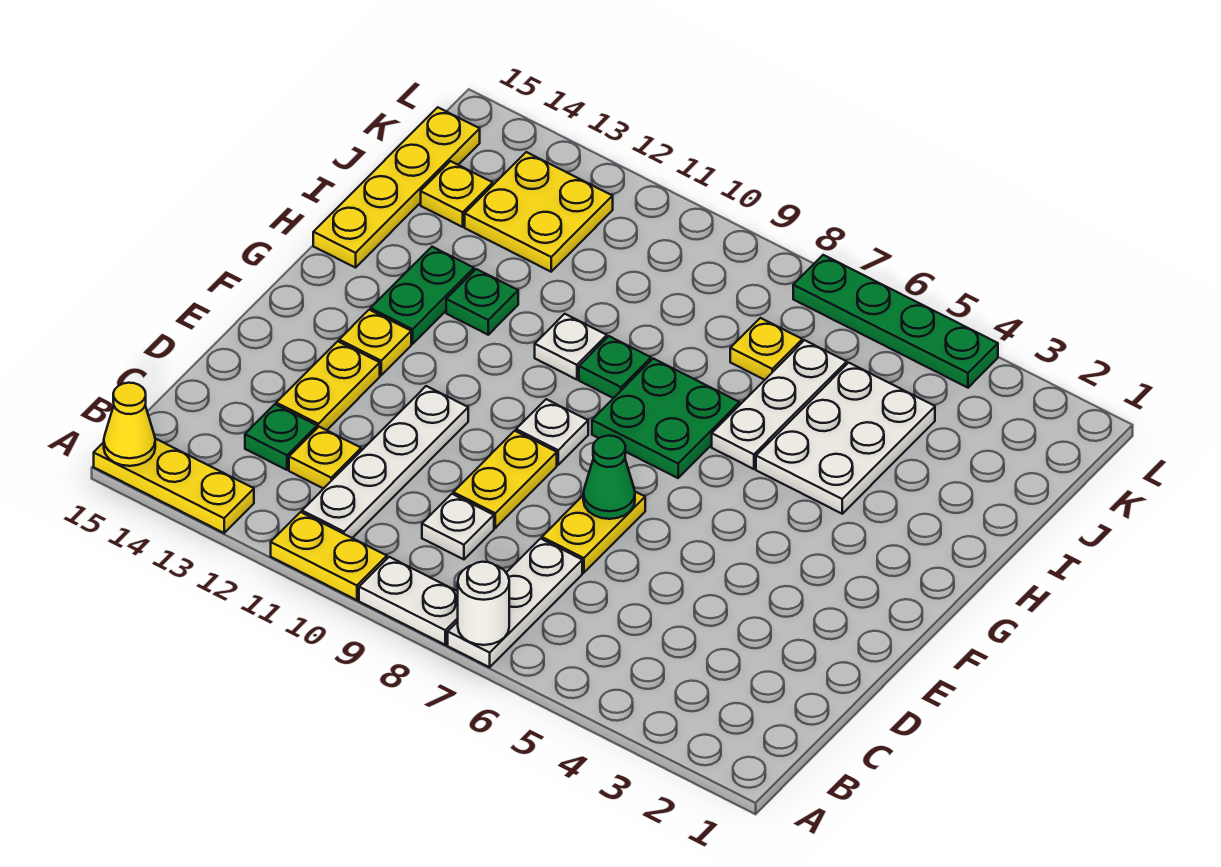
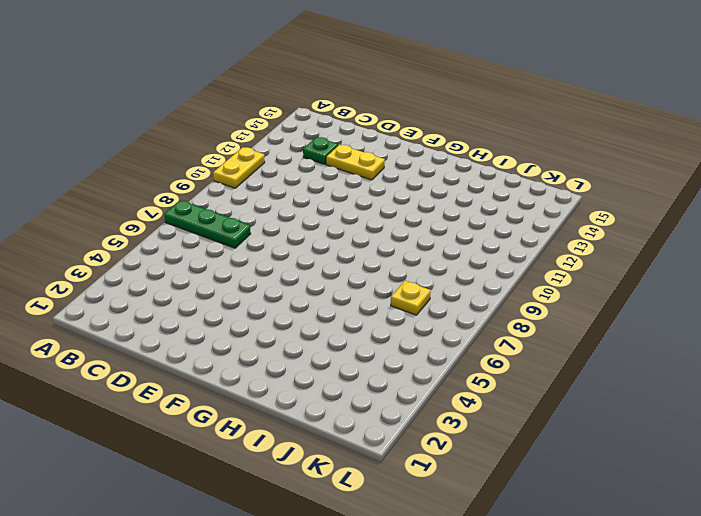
green 1x3 plate [164,200,251,248] -> white 1x3 plate [448,539,582,667]
none -> white 1x2 plate [359,557,458,645]
none -> yellow 1x3 plate [94,439,254,533]
none -> white 1x4 plate [302,386,468,538]

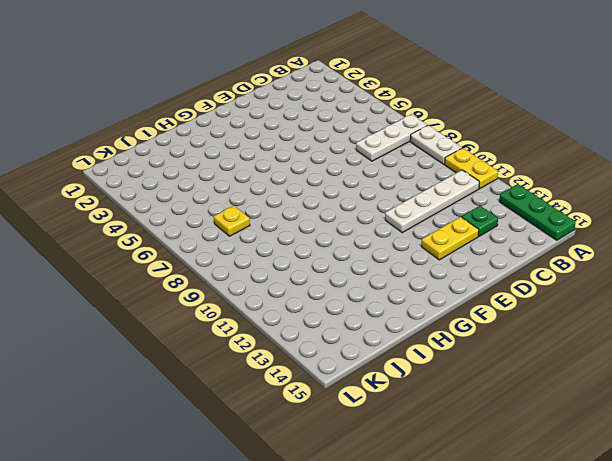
green 1x3 plate [499,184,576,240] -> yellow 1x3 plate [94,439,254,533]
none -> white 1x1 plate [422,494,494,559]
none -> yellow 1x1 plate [289,427,361,489]
none -> yellow 1x2 plate [542,492,645,573]

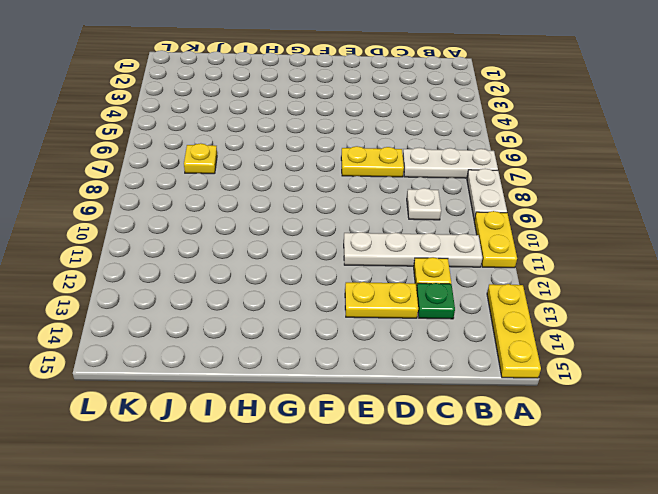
none -> yellow 1x2 plate [453,431,557,528]
none -> white 1x1 plate [516,399,588,465]
none -> yellow 1x1 plate [339,310,411,375]

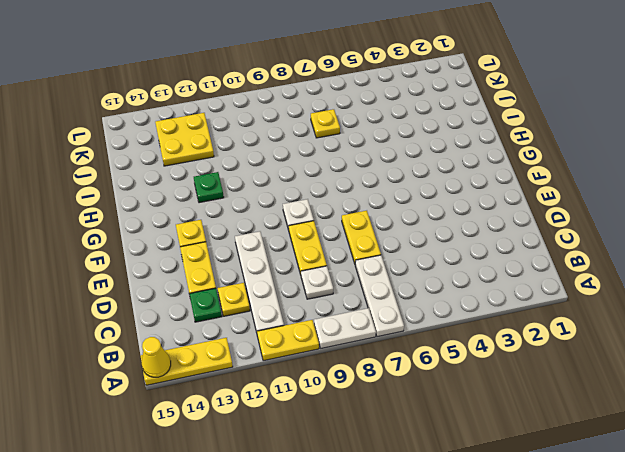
none -> green 2x2 plate [592,359,740,478]
none -> green 1x2 plate [371,247,474,344]
none -> white 2x3 plate [756,363,935,514]

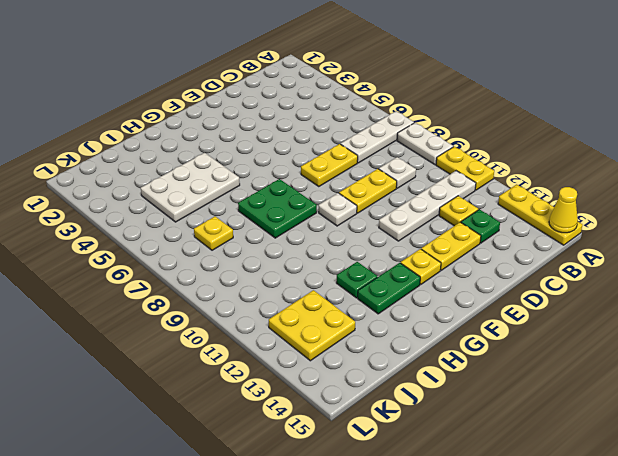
none -> white 1x3 plate [712,340,847,469]
none -> green 1x1 plate [579,336,651,398]
none -> white 1x1 plate [535,314,607,380]

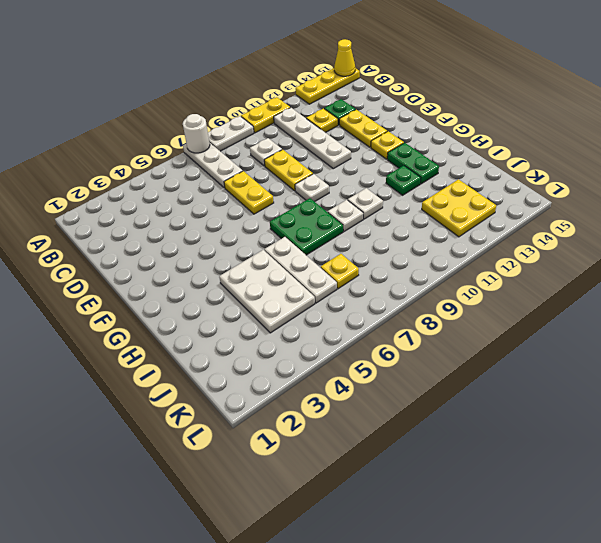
white 1x1 plate [328,200,363,232] -> green 1x1 plate [579,336,651,398]
none -> yellow 1x4 plate [313,107,480,268]
none -> yellow 1x1 plate [421,161,493,227]
none -> green 1x4 plate [793,255,998,388]

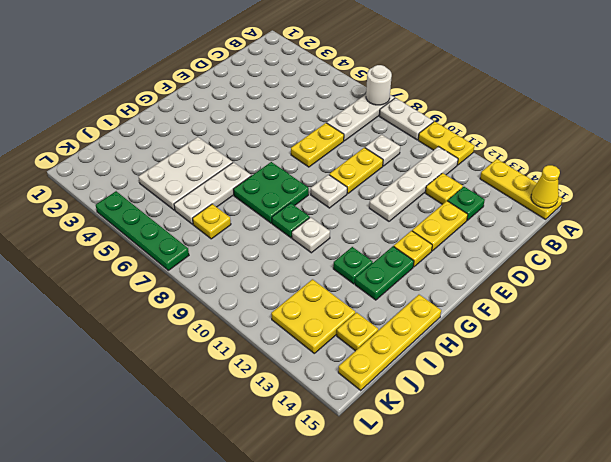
none -> green 1x1 cone [583,436,635,519]

